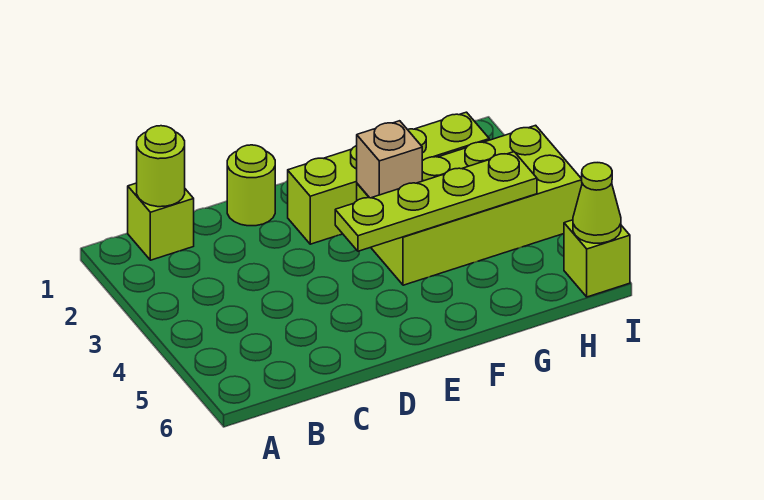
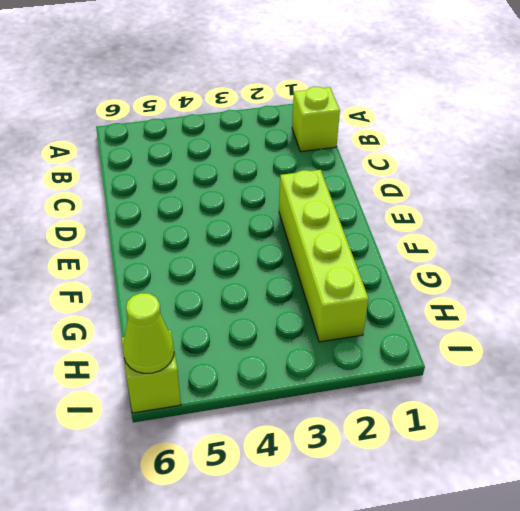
none -> lime 1x1 round brick [227,145,275,226]
none -> lime 2x4 brick [357,125,582,285]

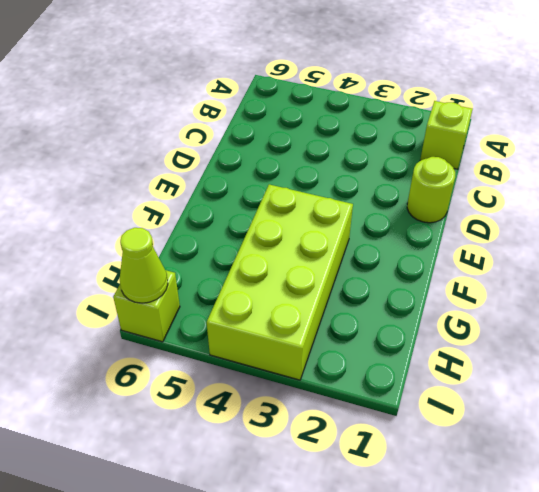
none -> lime 1x4 brick [288,112,489,244]
none -> lime 1x1 round brick [137,126,185,207]

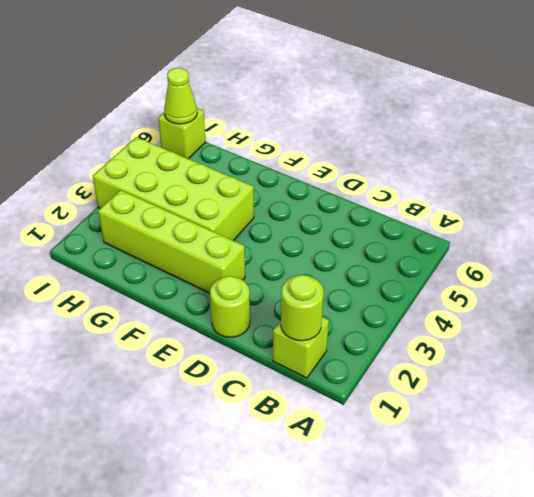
none -> lime 1x4 plate [335,152,537,251]
none -> tan 1x1 brick [357,121,422,198]

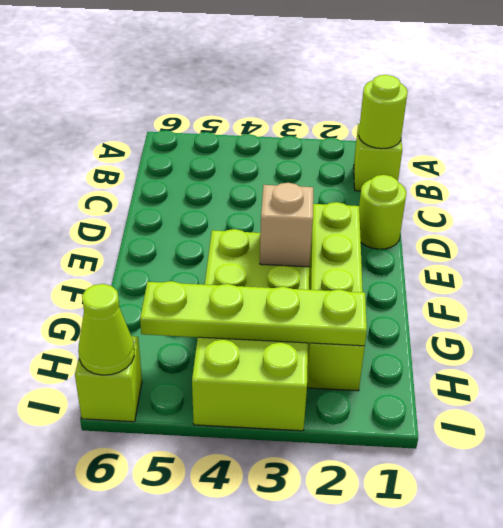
lime 1x4 plate [140,281,367,346] -> lime 1x4 plate turned to [335,152,537,251]

